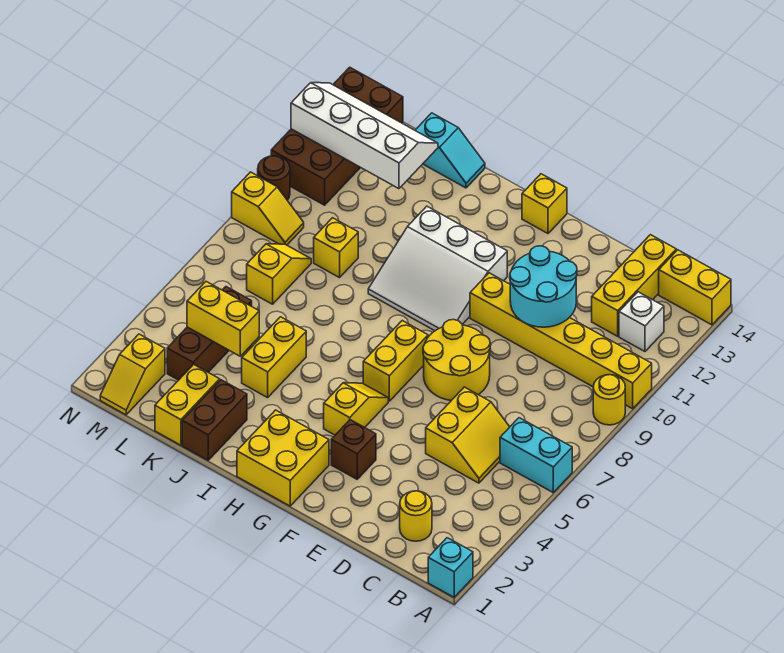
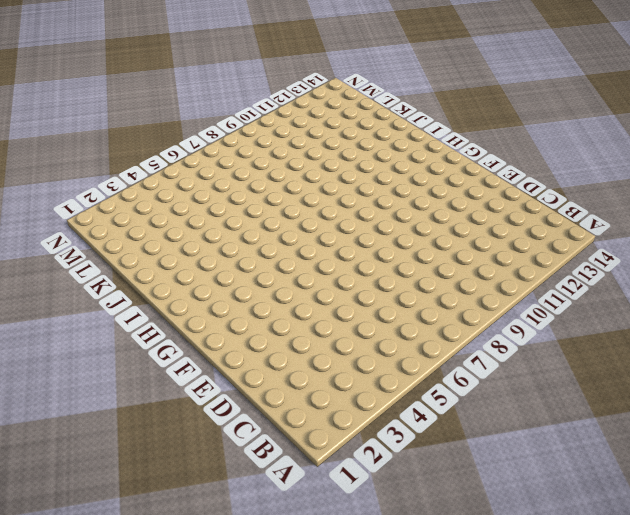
none -> cyan 1x1 brick [428,538,473,597]
none -> cyan 1x2 brick [500,418,572,492]
none -> yellow 1x1 round brick [593,375,625,425]
none -> yellow 1x6 brick [470,273,652,409]

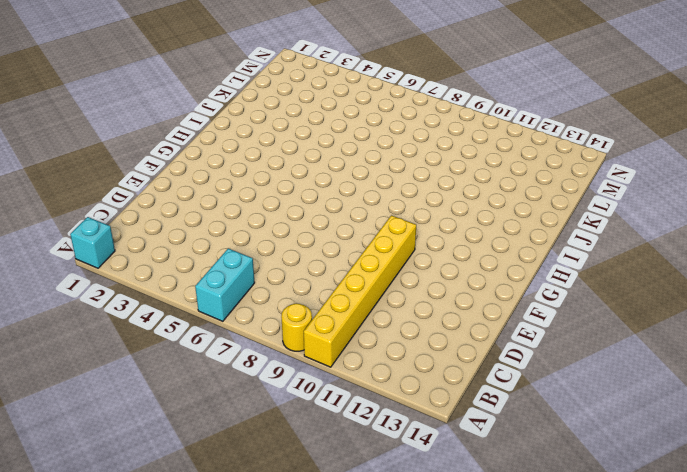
none -> yellow 1x2 brick [659,250,731,325]
none -> white 1x1 brick [619,292,664,351]
none -> yellow 1x1 round brick [400,491,432,541]
none -> yellow 2x2 slope [426,387,509,483]

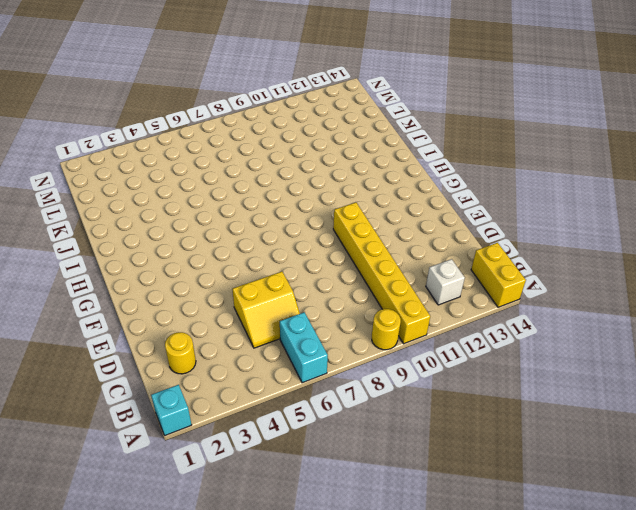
none -> yellow 1x3 brick [592,235,676,336]
none -> yellow 2x2 round brick [423,320,490,401]
none -> brown 1x1 brick [331,420,376,479]
none -> yellow 2x2 brick [237,410,329,506]

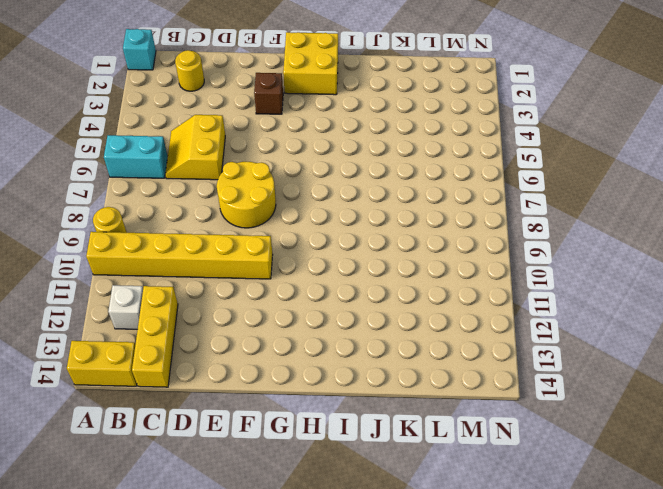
none -> yellow 1x2 slope [324,383,388,435]
none -> yellow 1x2 brick [363,321,428,401]
none -> white 3x3 slope [368,206,507,331]
none -> yellow 1x1 brick [522,174,567,233]

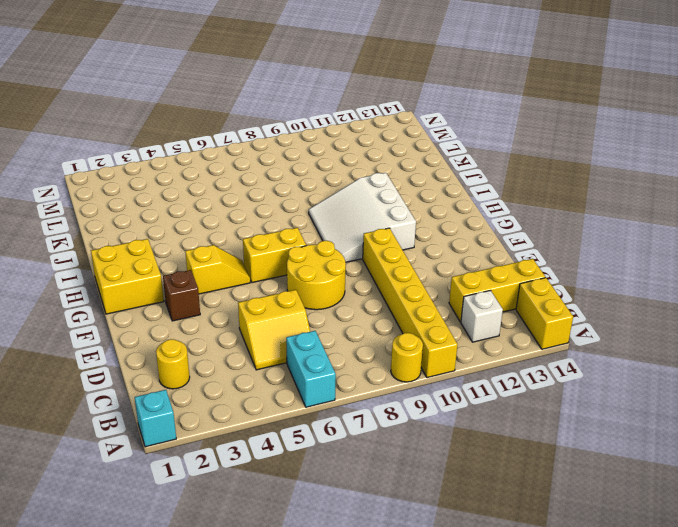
none -> yellow 1x1 brick [522,174,567,233]
none -> brown 1x2 brick [182,380,247,460]
none -> yellow 1x2 brick [242,317,306,398]
none -> cyan 1x2 slope [415,113,485,188]

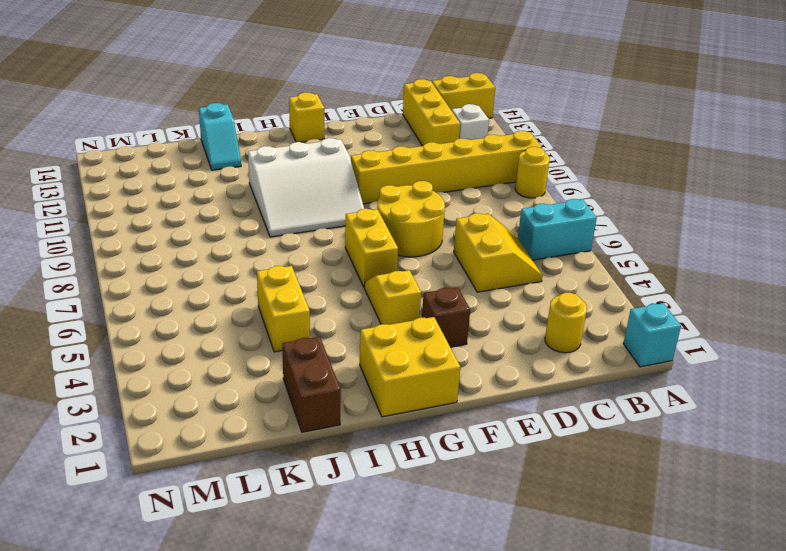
cyan 1x2 slope [199,103,241,170] -> cyan 1x2 slope turned to [415,113,485,188]
none -> yellow 1x2 brick [155,364,220,445]
none -> yellow 1x1 brick [314,218,358,278]
none -> brown 1x3 brick [167,287,252,380]
none -> yellow 1x2 slope [247,244,311,304]

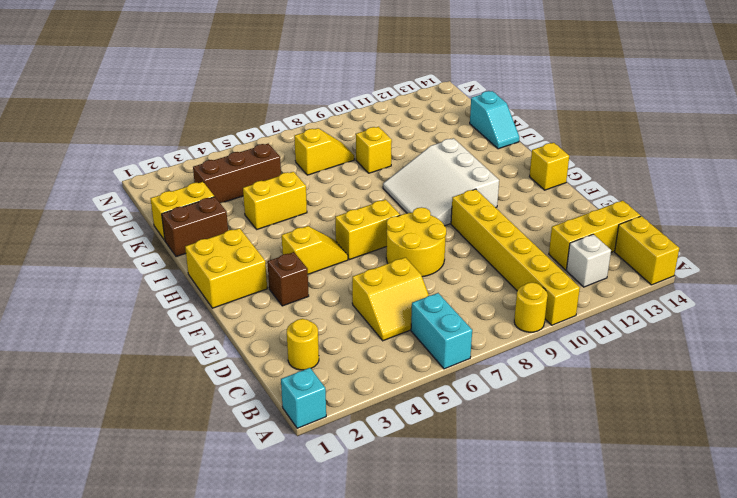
none -> yellow 1x2 slope [100,334,165,415]
none -> yellow 1x2 slope [232,172,304,245]
none -> brown 2x4 brick [271,67,403,205]
none -> brown 1x1 round brick [258,156,290,200]

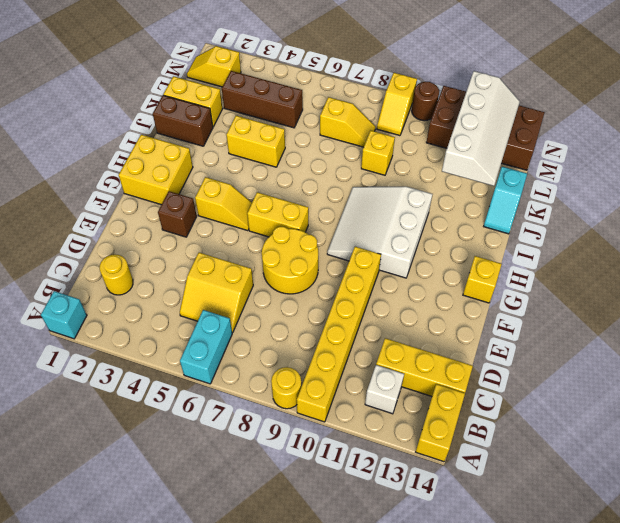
none -> cyan 2x2 round brick [510,246,577,327]
none -> yellow 1x2 brick [187,282,259,356]

